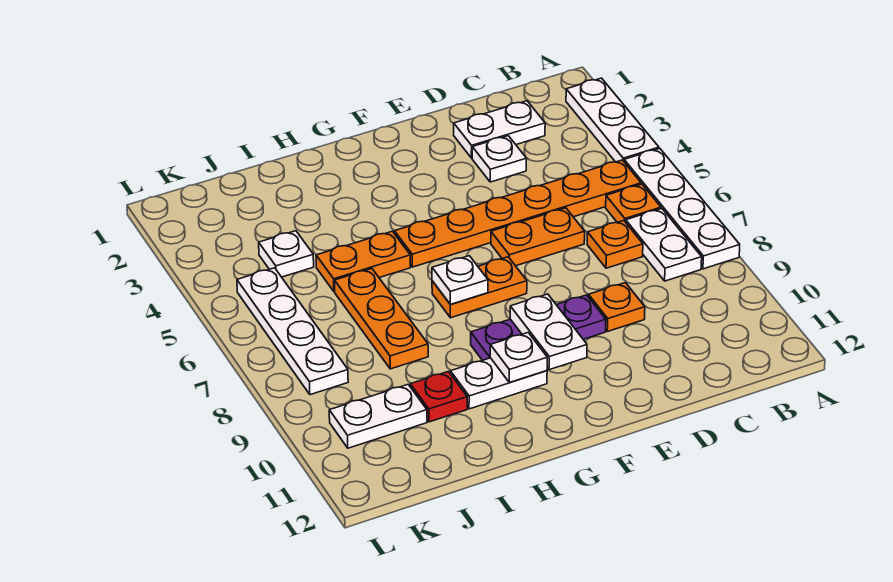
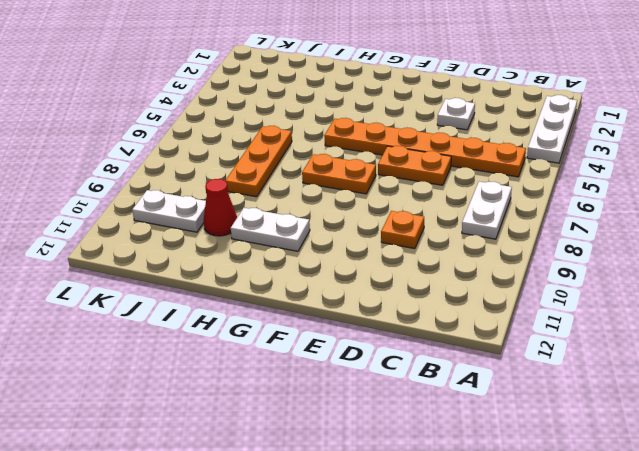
red 1x1 cone [203,179,237,236] -> red 1x1 plate [410,372,467,422]
none -> white 1x4 plate [624,148,740,269]
none -> orange 1x1 plate [606,184,661,222]
none -> white 1x2 plate [454,101,545,158]

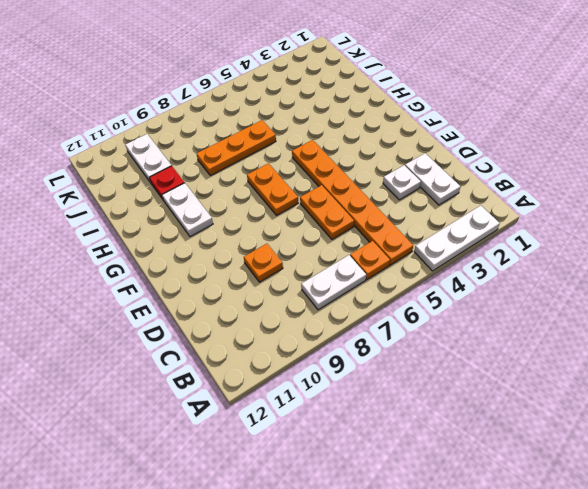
none -> white 1x4 plate [624,148,740,269]
none -> orange 1x1 plate [587,221,643,268]
none -> purple 1x3 plate [471,295,606,360]

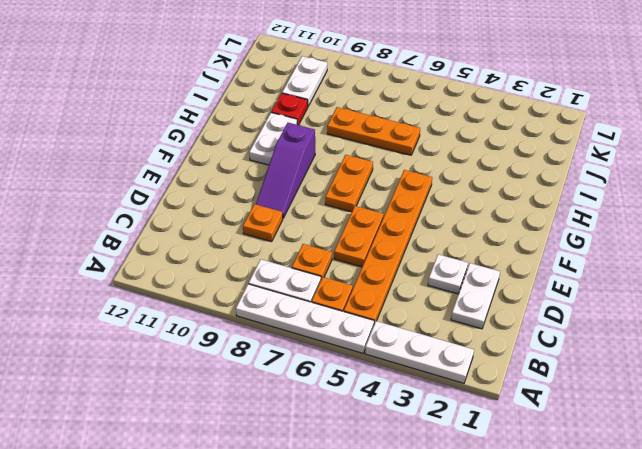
purple 1x3 slope [256,122,315,218] -> purple 1x3 plate [471,295,606,360]
none -> orange 1x2 plate [316,231,410,292]
none -> white 1x1 plate [259,231,314,277]
none -> white 1x4 plate [237,268,348,395]

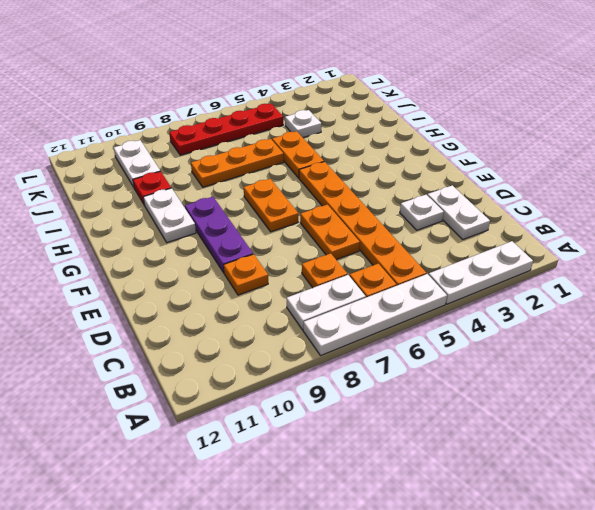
red 1x4 plate [169,104,283,155] -> white 1x4 plate [237,268,348,395]
none -> white 1x2 plate [510,294,587,370]
none -> white 1x1 plate [432,256,488,305]
none -> white 1x1 plate [490,333,547,382]

